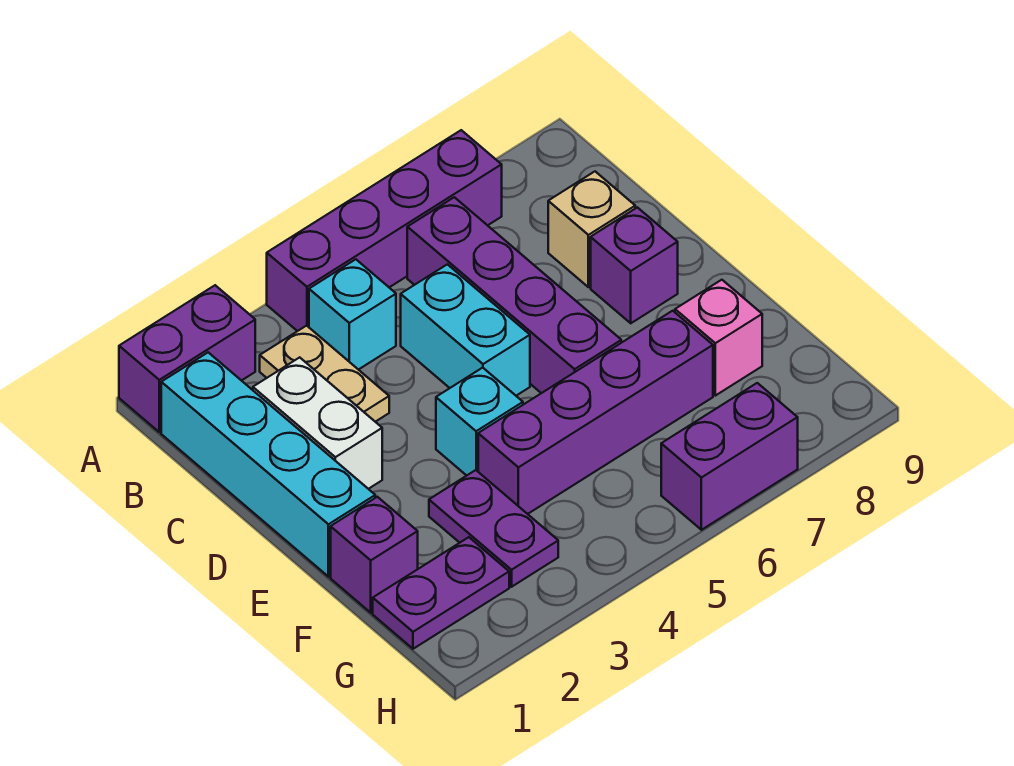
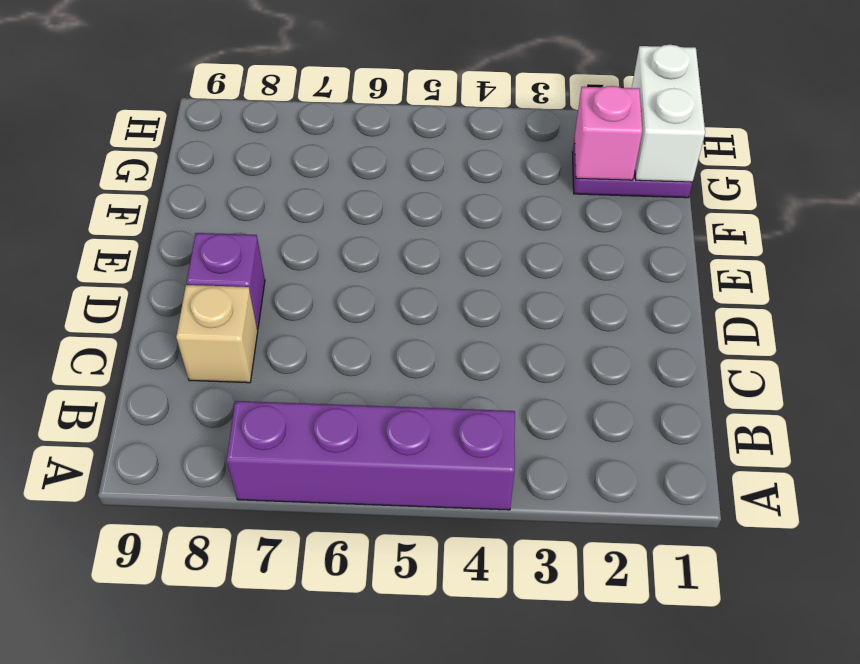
white 1x2 brick [632,45,705,182] -> white 1x2 brick moved to [253,357,382,489]
pink 1x1 brick [575,86,642,180] -> pink 1x1 brick moved to [675,280,762,396]
none -> purple 1x2 brick [119,285,255,432]
none -> cyan 1x4 brick [161,352,375,577]
none -> tan 1x2 plate [260,326,389,422]

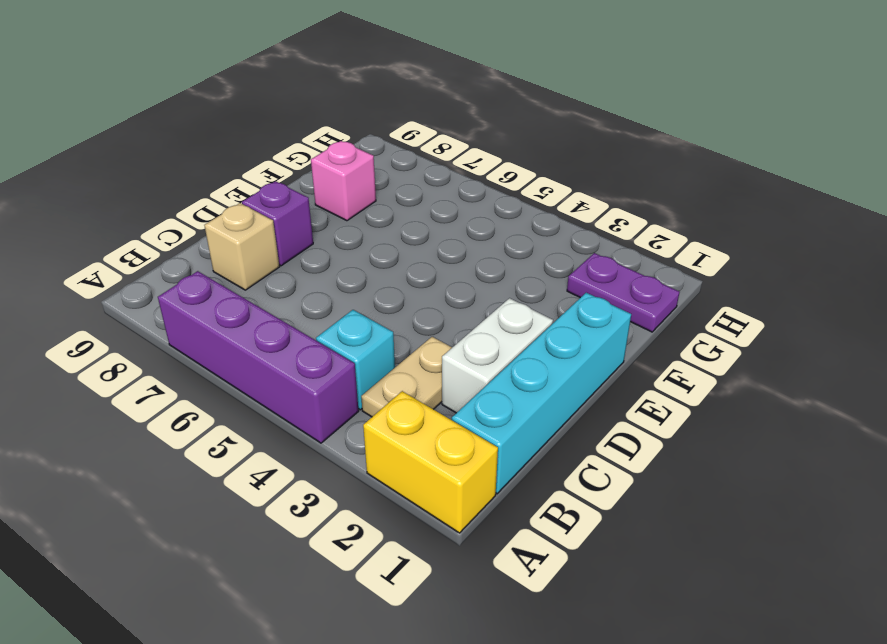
yellow 1x2 brick [363,391,498,533] -> purple 1x2 brick [119,285,255,432]
none -> purple 1x4 brick [407,197,621,393]
none -> cyan 1x2 brick [401,264,530,396]
none -> cyan 1x1 brick [436,368,523,476]

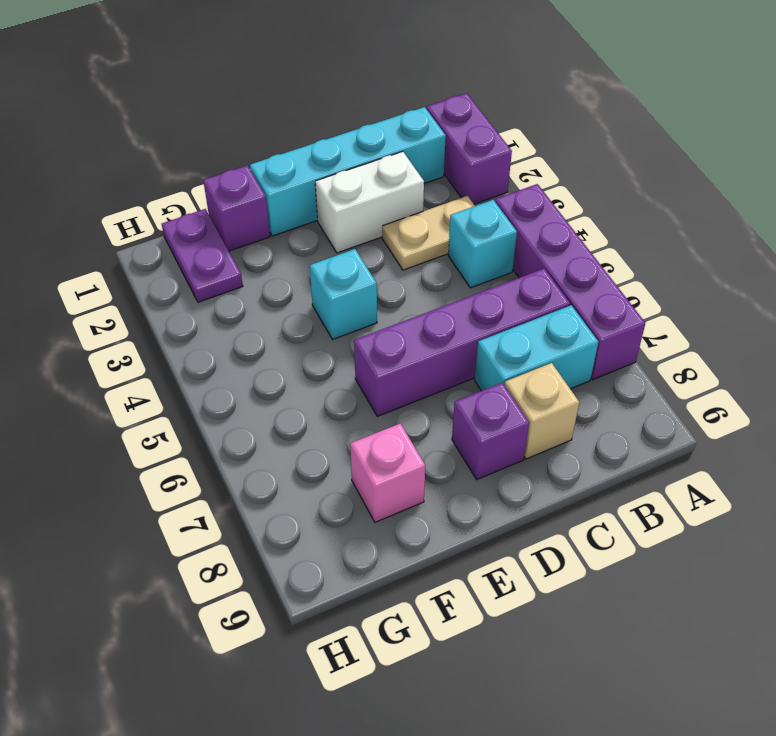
cyan 1x2 brick [475,305,598,391] -> cyan 1x2 brick moved to [401,264,530,396]
none -> purple 1x2 plate [429,470,558,587]
none -> purple 1x4 brick [478,311,713,514]
none -> purple 1x2 brick [661,383,798,530]

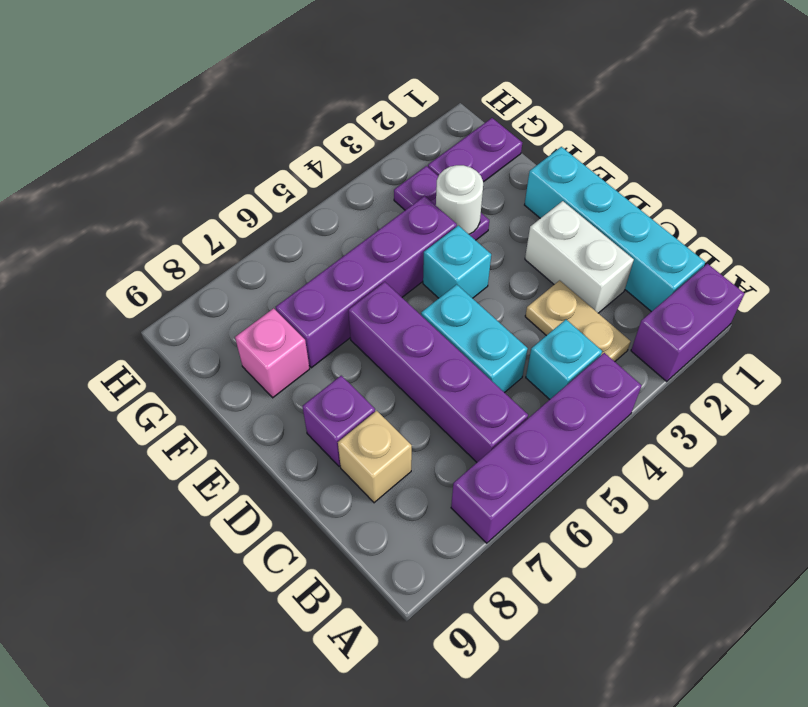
white 1x1 round brick [436,165,483,234] -> none
none -> purple 1x1 brick [331,497,418,613]
none -> purple 1x2 brick [661,383,798,530]

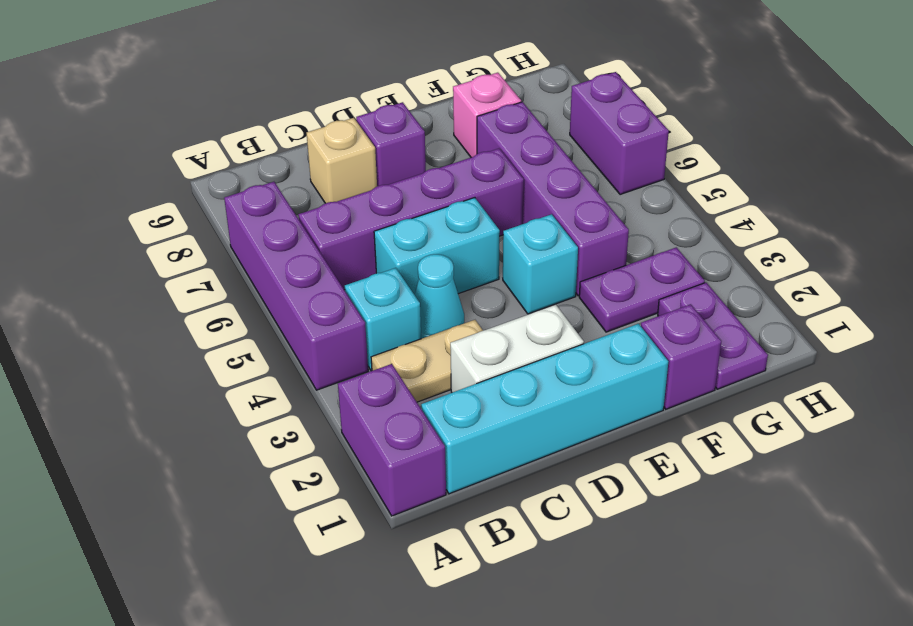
cyan 1x1 cone [415,254,464,339] -> none

